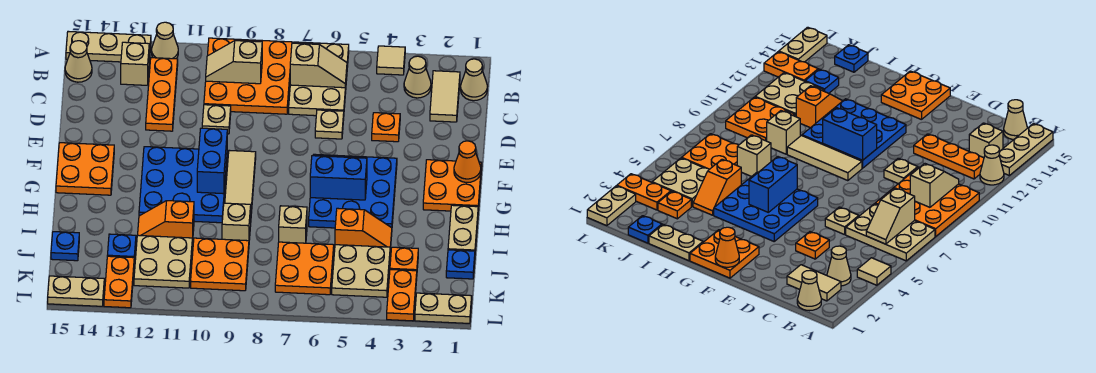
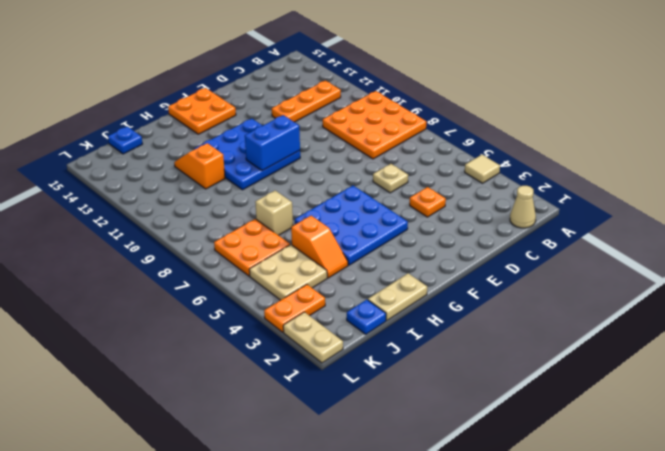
none -> tan 2x3 plate [289,42,349,116]
none -> tan 1x1 cone [152,22,178,59]
none -> tan 1x3 plate [66,31,151,62]
none -> tan 1x2 tile [430,71,460,122]

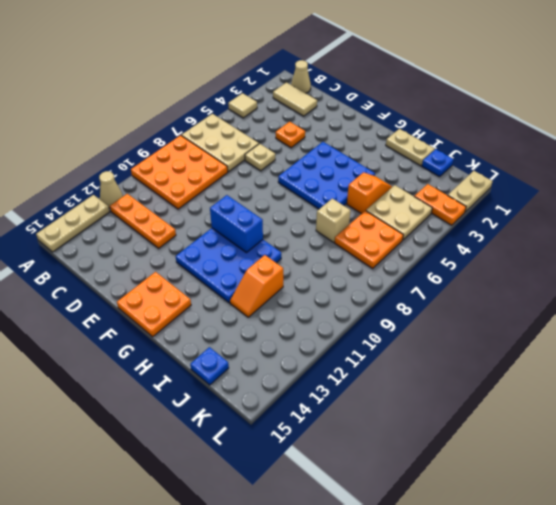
none -> tan 1x1 cone [404,56,431,98]
none -> tan 1x1 brick [121,42,149,85]
none -> tan 1x1 cone [65,41,92,82]
none -> tan 1x1 plate [202,105,231,134]

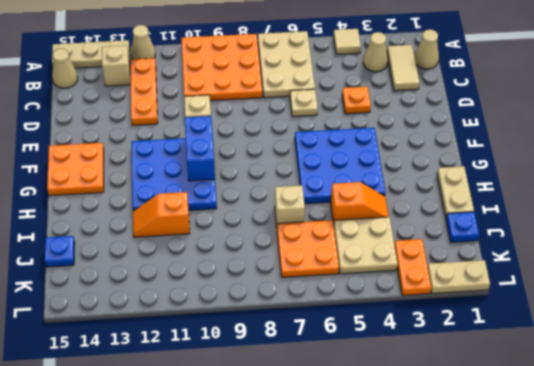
none -> orange 2x2 plate [423,160,482,211]
none -> tan 1x3 tile [225,150,256,213]
none -> tan 1x1 brick [222,203,251,241]
none -> orange 1x1 plate [390,247,418,271]

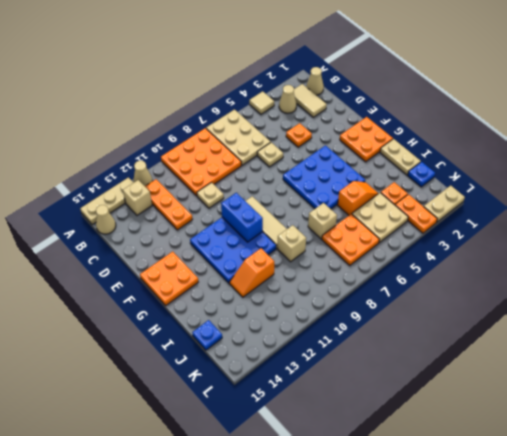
none -> orange 2x2 plate [191,238,249,291]
none -> tan 2x2 plate [134,235,192,288]
none -> blue 1x1 plate [107,234,136,261]
none -> orange 1x2 plate [104,256,134,308]

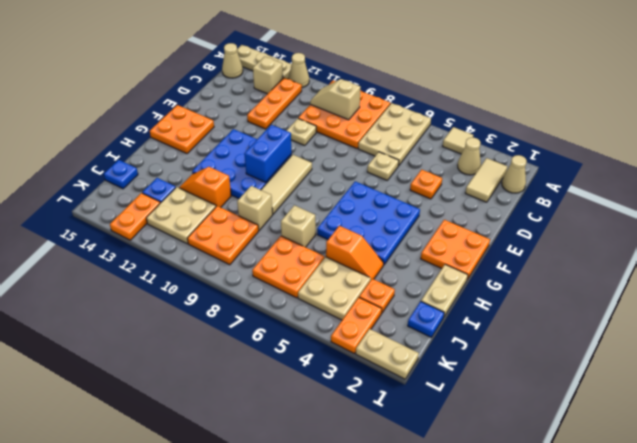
none -> tan 1x2 plate [48,276,104,306]
none -> tan 1x2 slope [290,43,347,88]
none -> orange 1x1 cone [454,141,481,183]
none -> blue 1x2 brick [310,156,367,200]

